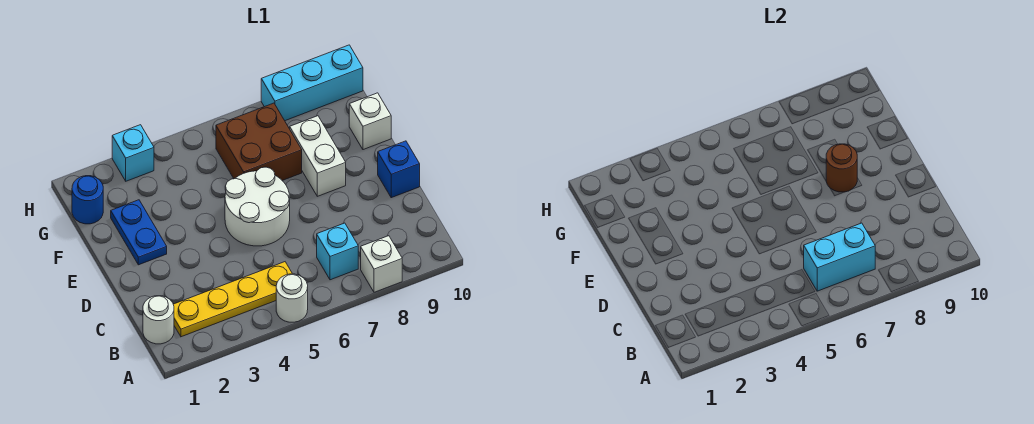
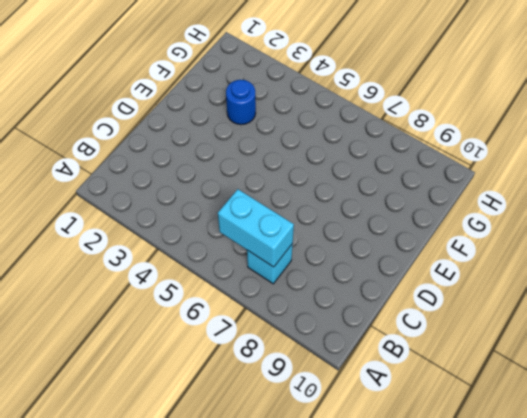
blue 1x1 round brick [226,80,256,125] -> blue 1x1 round brick moved to [72,176,103,224]
none -> white 1x1 round brick [276,274,308,322]
none -> white 1x1 brick [361,236,402,292]
none -> white 1x1 round brick [143,296,174,344]

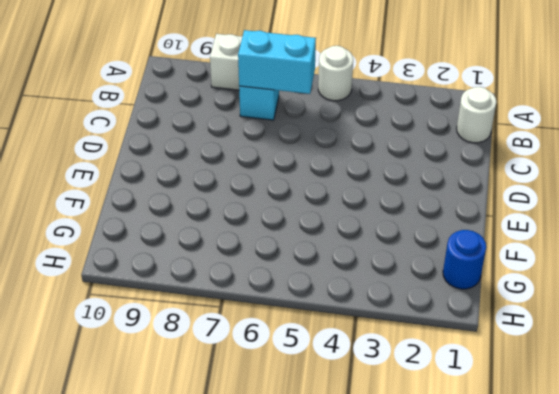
none -> yellow 1x4 plate [173,262,292,337]
none -> white 2x2 round brick [225,167,290,246]
none -> blue 1x1 brick [378,141,420,198]

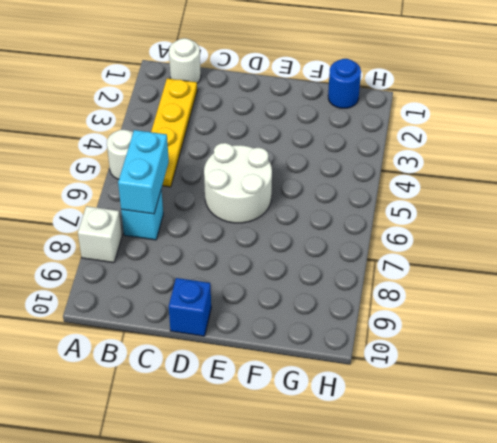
none -> blue 1x2 plate [111,200,167,265]
none -> white 1x2 brick [290,116,346,196]
none -> brown 2x2 brick [216,103,302,180]

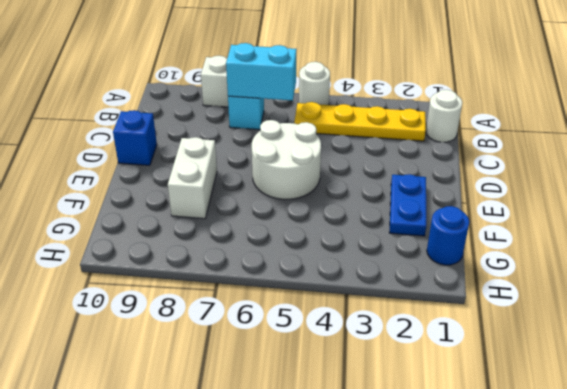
none -> brown 2x2 brick [216,103,302,180]
none -> white 1x1 brick [349,93,391,150]
none -> cyan 1x1 brick [112,125,154,181]

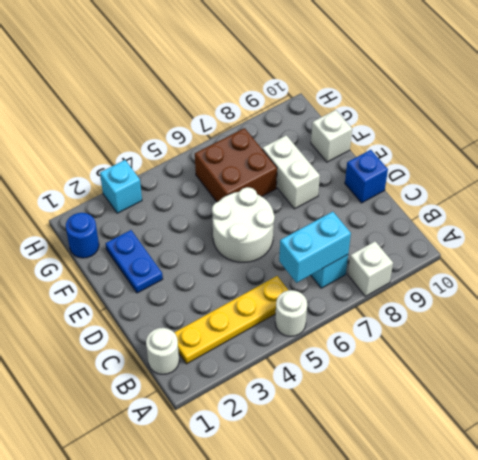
none -> cyan 1x3 brick [261,45,363,121]
none -> brown 1x1 round brick [826,144,857,192]

